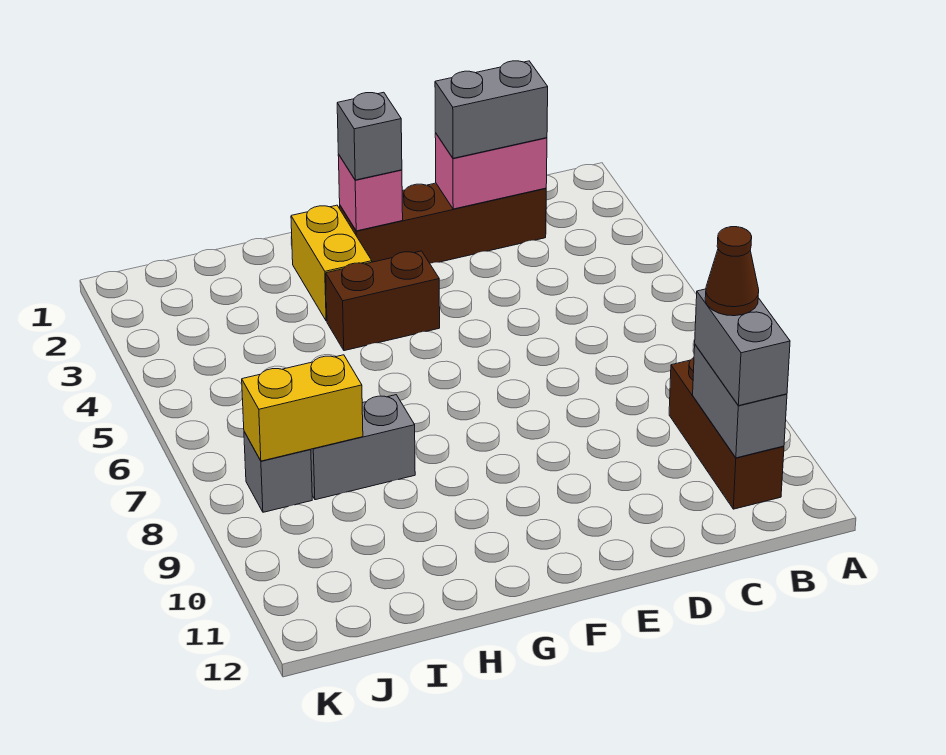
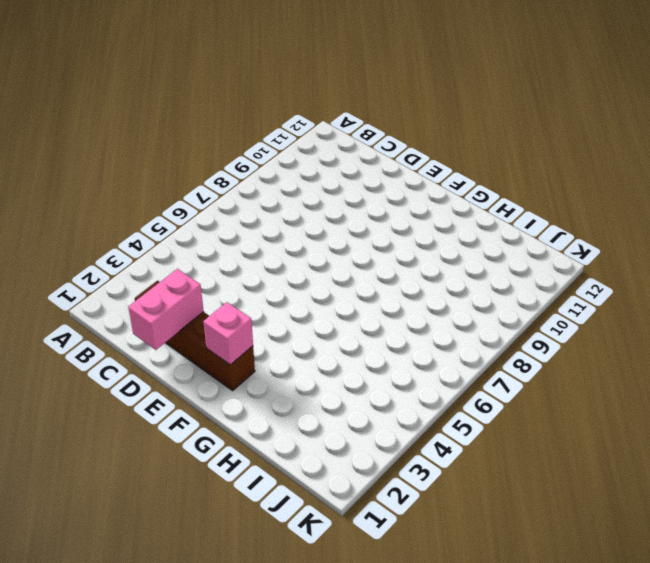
pink 1x2 brick [128,269,204,350] -> pink 1x2 brick turned to [435,133,547,209]
none -> brown 1x3 brick [669,358,784,509]
none -> brown 1x2 brick [326,251,440,351]
none -> yellow 1x2 brick [291,205,372,321]

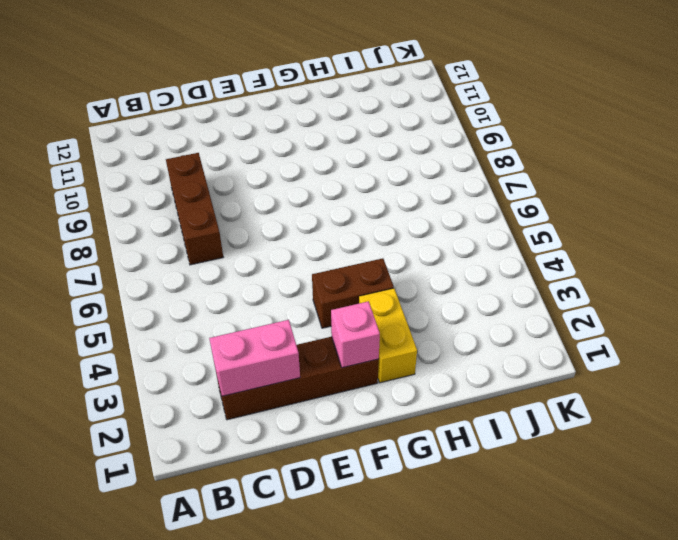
brown 1x3 brick [166,153,223,265] -> brown 1x3 brick moved to [669,358,784,509]
none -> grey 1x2 brick [311,395,415,500]
none -> grey 1x1 brick [244,432,312,512]
none -> grey 1x2 brick [693,345,787,458]

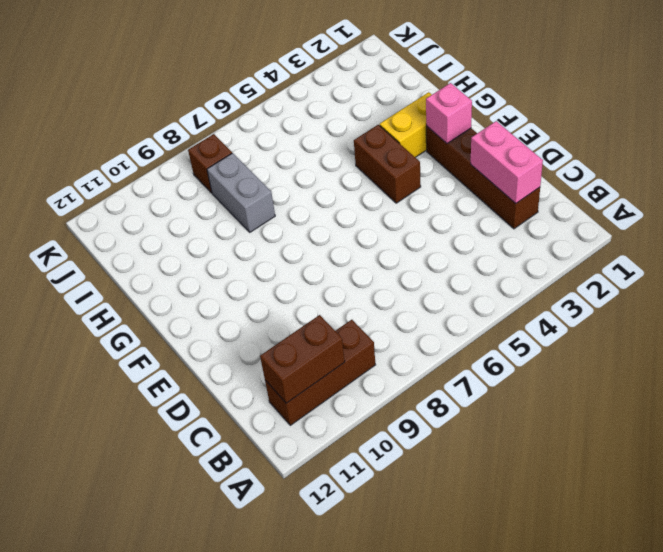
brown 1x2 brick [260,315,345,403] -> grey 1x2 brick [693,345,787,458]
brown 1x1 brick [188,134,232,193] -> grey 1x1 brick [244,432,312,512]
none -> yellow 1x2 brick [242,355,363,461]
none -> grey 1x2 brick [695,289,790,406]
none -> grey 1x2 brick [435,61,548,158]

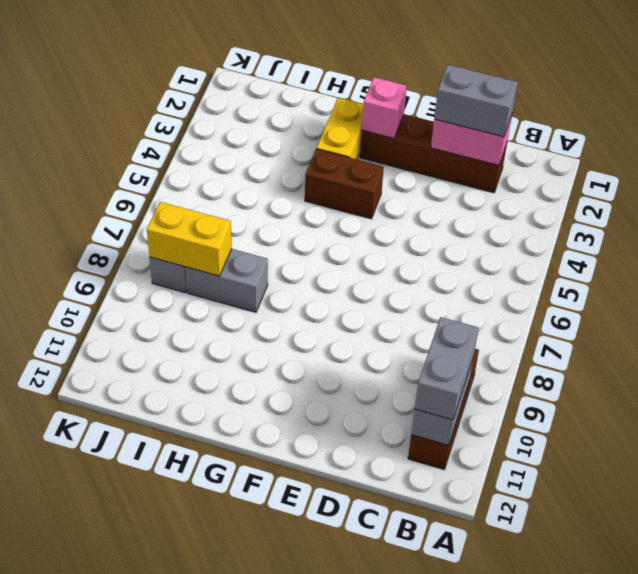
none -> grey 1x1 brick [337,92,402,180]
none -> brown 1x1 cone [705,227,759,316]

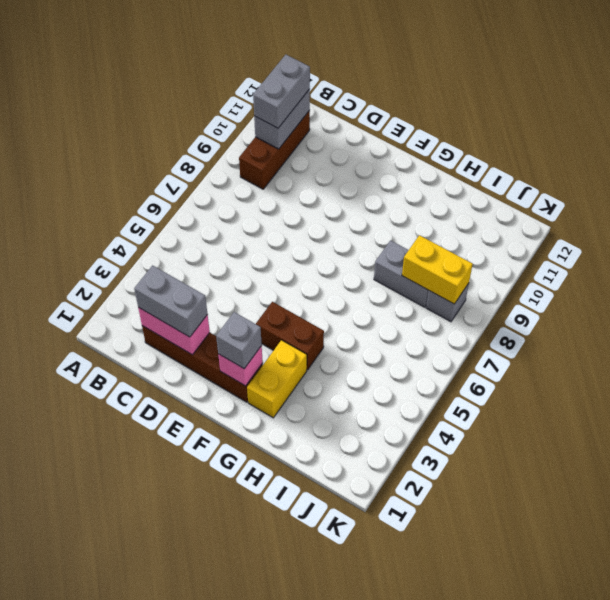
none -> brown 1x1 cone [705,227,759,316]

